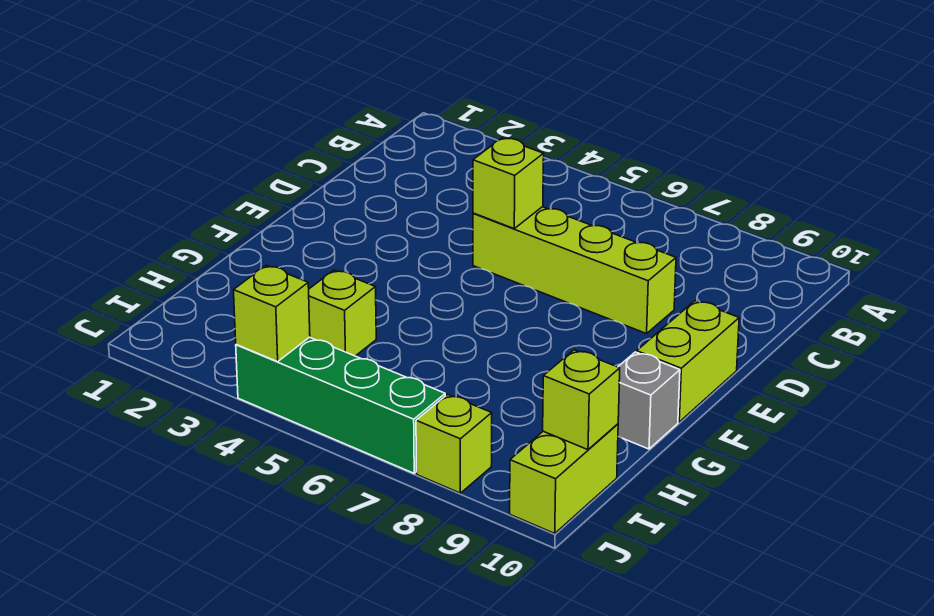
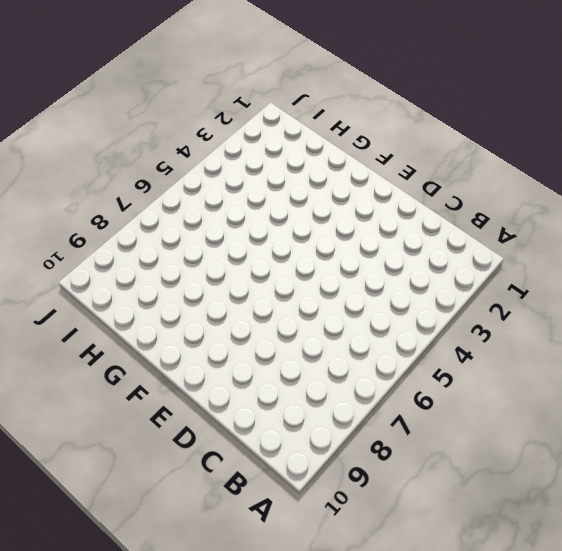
none -> lime 1x4 brick [473,207,676,334]
none -> lime 1x2 brick [637,301,739,422]

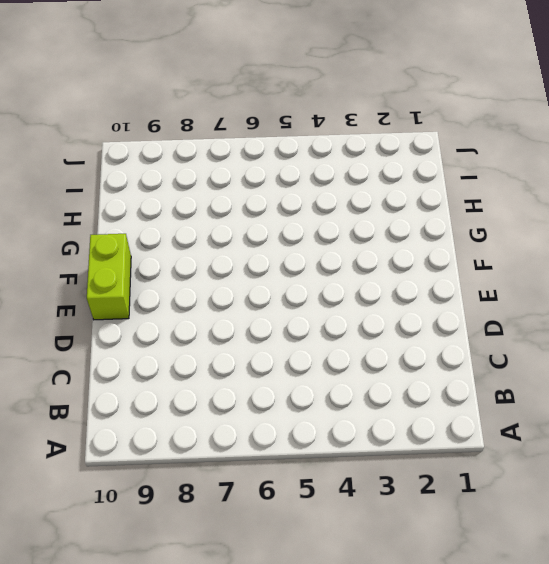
none -> lime 1x4 brick [473,207,676,334]
none -> grey 1x1 brick [618,352,680,449]

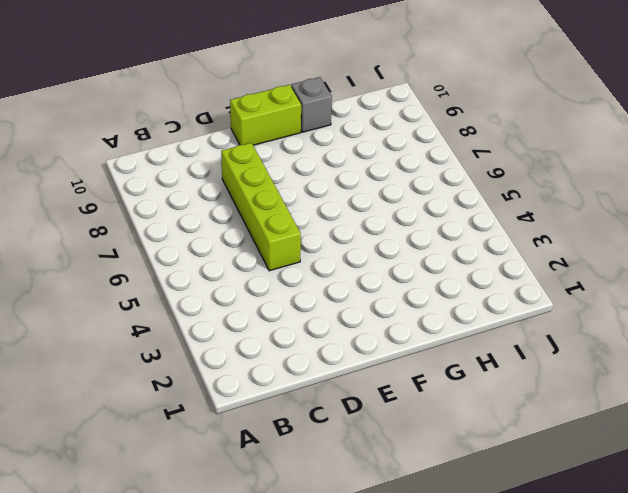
none -> lime 1x1 brick [309,270,376,356]
none -> lime 1x2 brick [510,424,618,533]

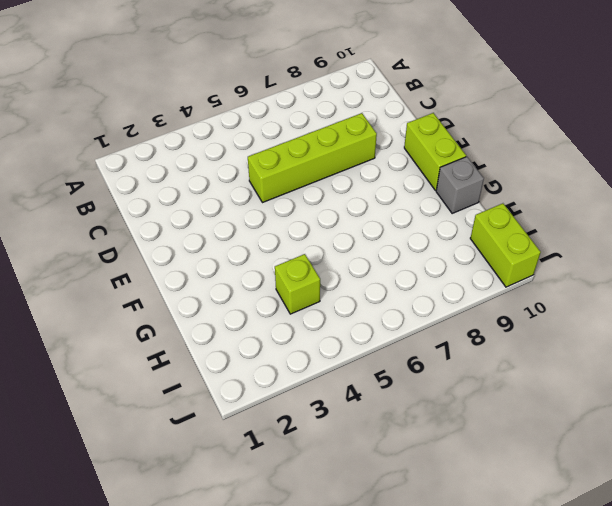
none -> green 1x4 brick [236,337,445,473]
none -> lime 1x1 brick [416,394,492,493]

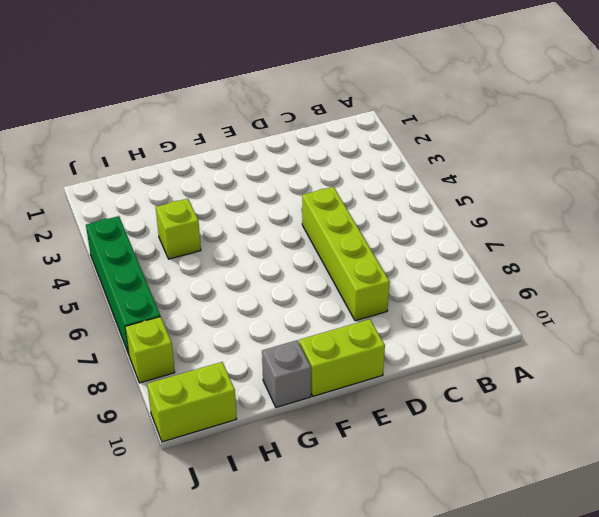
none -> lime 1x1 brick [473,138,544,229]
none -> lime 1x1 brick [543,350,620,450]

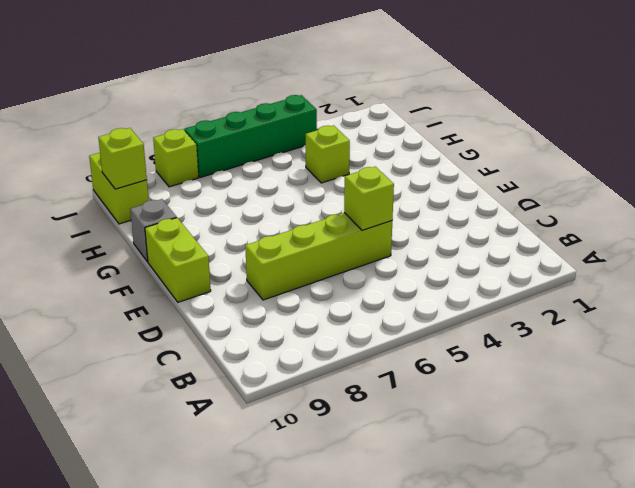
none -> lime 1x1 brick [234,265,310,362]

